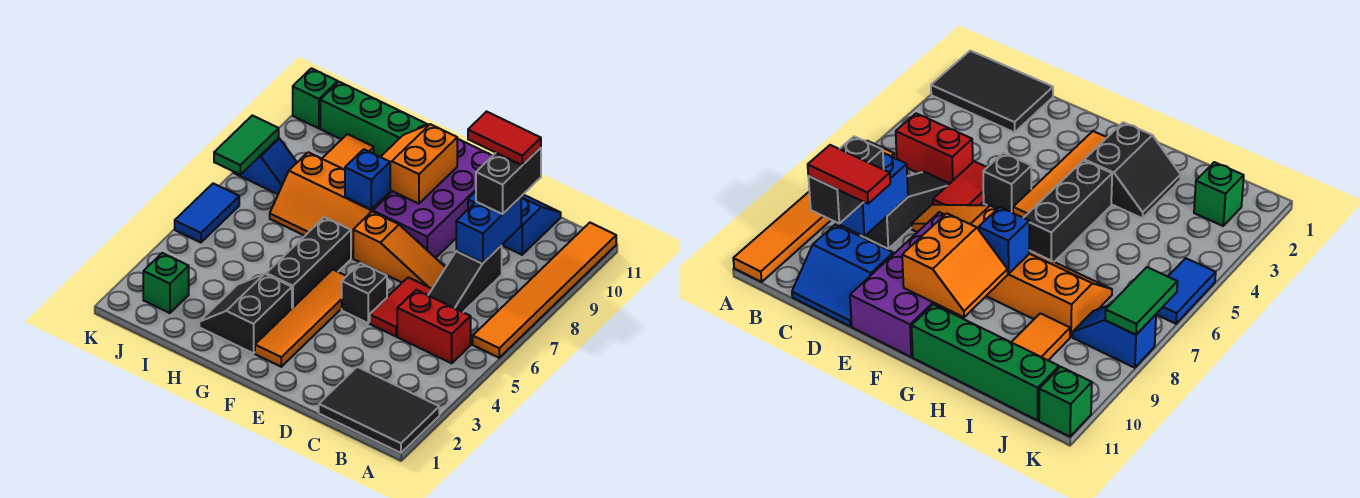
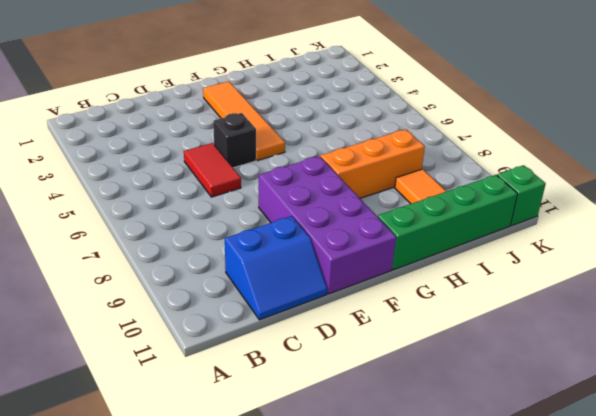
none -> black 2x3 tile [319,367,439,453]
none -> orange 1x6 tile [473,223,616,358]
none -> red 1x2 brick [397,290,471,363]

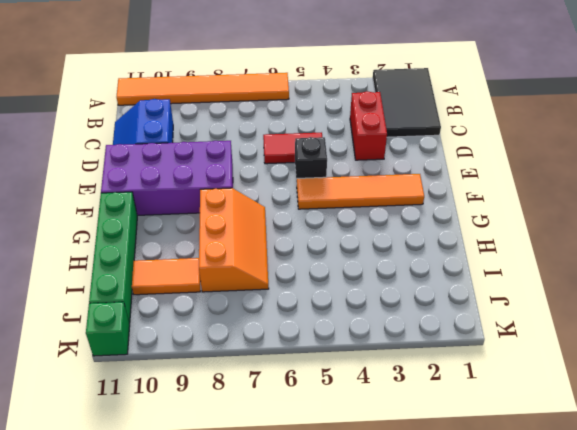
red 1x2 brick [350,92,387,160] -> red 1x2 brick moved to [397,290,471,363]
none -> black 1x3 slope [428,246,502,312]
none -> orange 1x3 slope [353,212,446,289]
none -> black 2x2 slope [199,274,292,353]

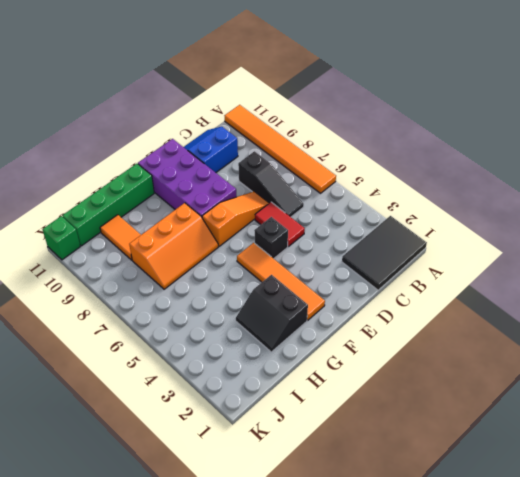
none -> red 1x2 brick [397,290,471,363]
none -> black 1x3 brick [266,217,351,308]
none -> green 1x1 brick [143,253,189,313]

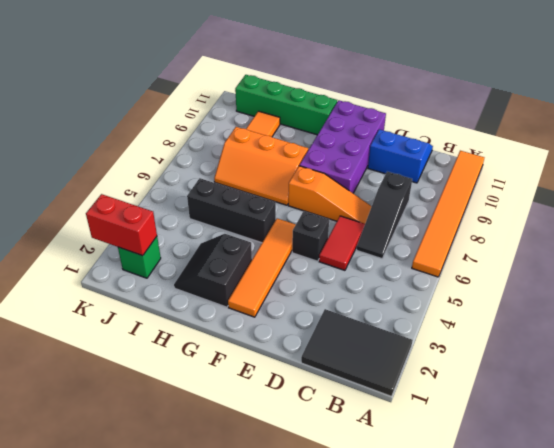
black 1x3 brick [187,178,276,243] -> black 1x3 brick turned to [266,217,351,308]
red 1x2 brick [86,194,157,256] -> red 1x2 brick moved to [397,290,471,363]
none -> blue 1x2 slope [234,138,297,194]
none -> blue 1x2 tile [175,183,239,242]
none -> green 1x1 brick [293,68,338,128]

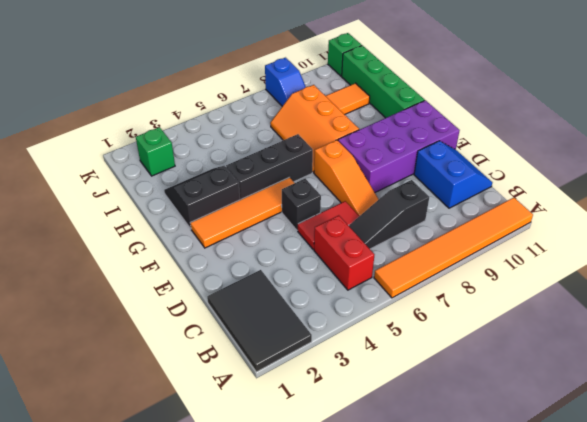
none -> blue 1x2 tile [175,183,239,242]
none -> blue 1x2 brick [456,197,521,263]
none -> orange 2x2 slope [381,124,457,204]

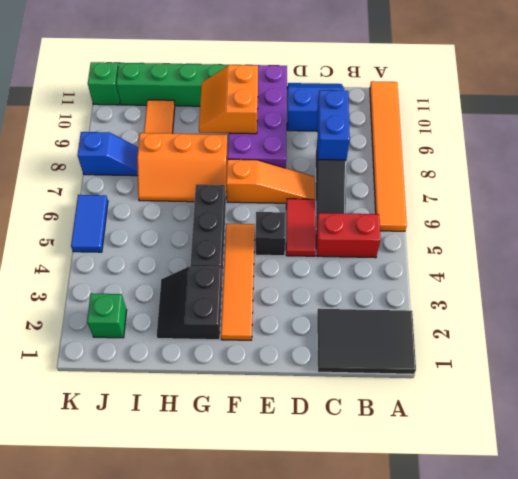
none -> blue 1x1 brick [345,149,390,210]
none -> green 1x2 tile [214,115,279,174]
none -> black 1x2 brick [476,148,541,214]

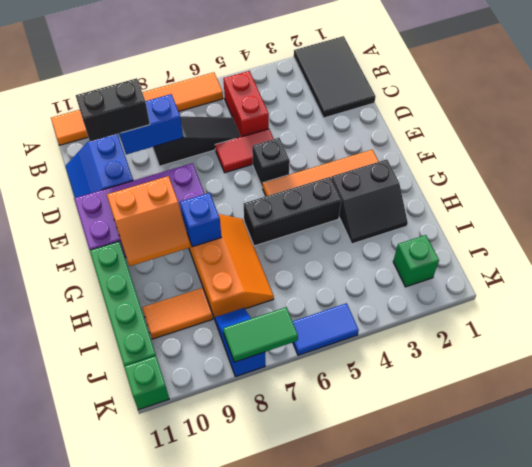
none -> orange 1x3 slope [353,212,446,289]
none -> red 1x2 tile [468,112,541,165]

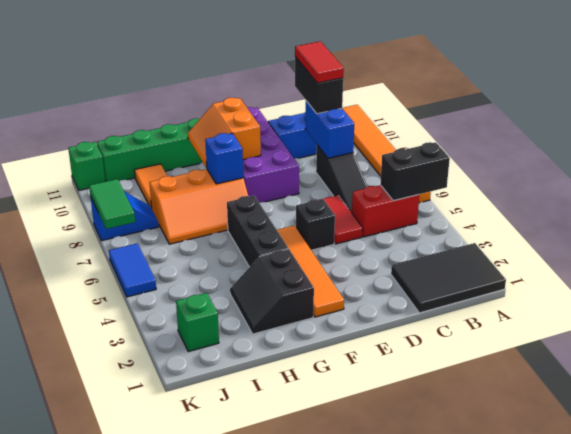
black 1x2 brick [380,142,450,201] -> none
red 1x2 tile [295,41,344,83] -> red 1x2 tile turned to [468,112,541,165]
none -> orange 1x3 slope [353,212,446,289]

